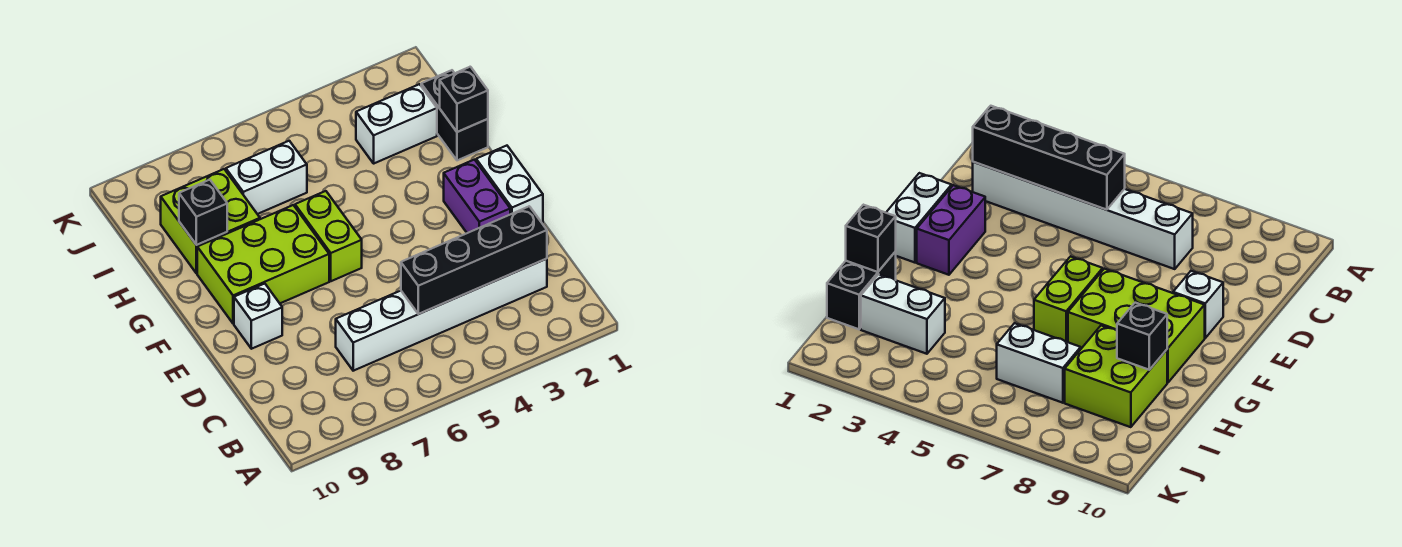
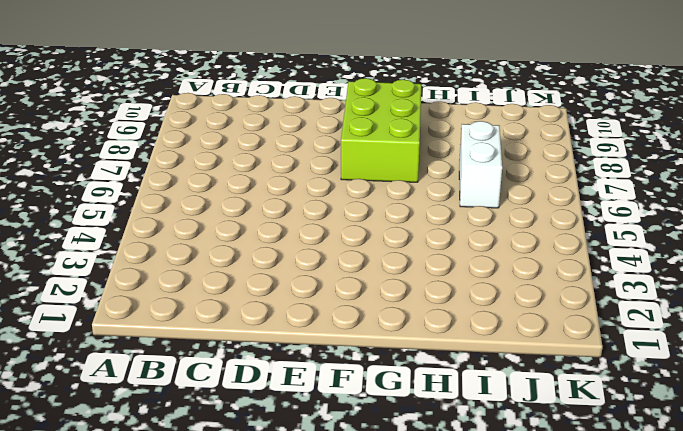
none -> white 1x6 brick [336,259,547,371]
none -> white 1x2 brick [476,146,543,223]
none -> purple 1x2 brick [444,160,510,233]

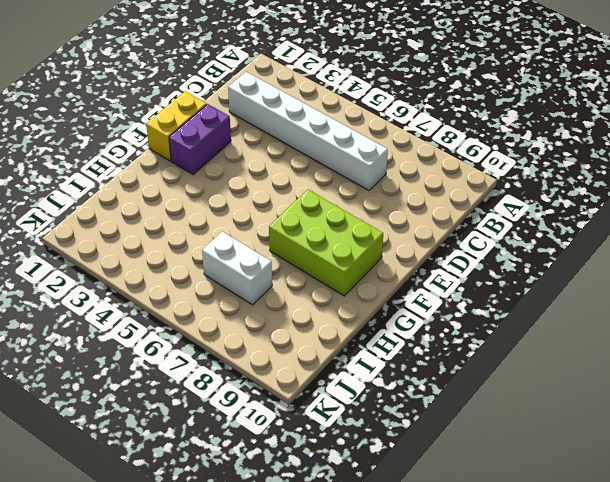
yellow 1x2 brick [146,91,207,161] -> white 1x2 brick [476,146,543,223]
none -> white 1x1 brick [234,284,282,349]
none -> lime 1x2 brick [295,191,362,281]
none -> black 1x2 brick [421,70,488,160]

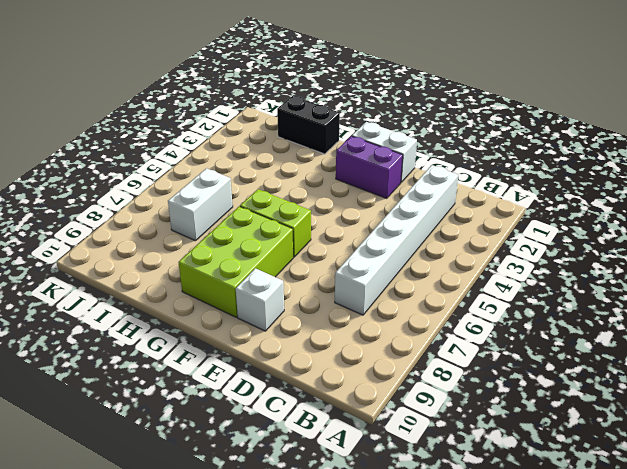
none -> lime 2x2 brick [161,169,260,273]
none -> white 1x2 brick [356,84,437,163]
none -> black 1x4 brick [401,206,547,314]

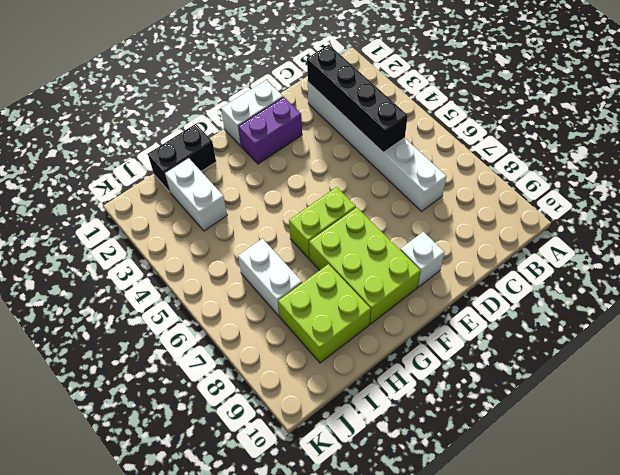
none -> black 1x1 brick [440,67,488,132]
none -> black 1x1 brick [179,180,227,245]

